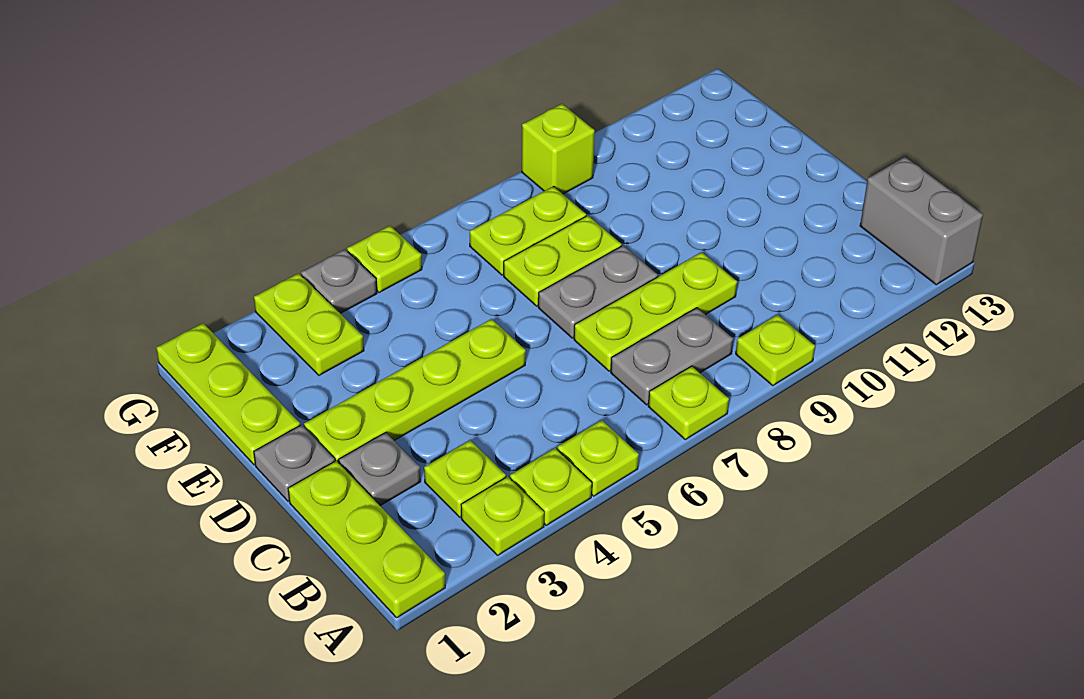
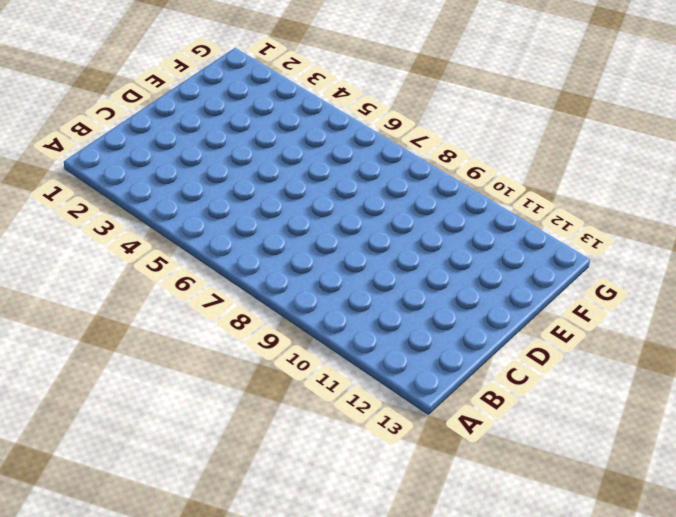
none -> lime 1x3 plate [288,461,445,618]
none -> lime 1x1 plate [461,477,544,555]
none -> lime 1x1 plate [510,448,592,526]

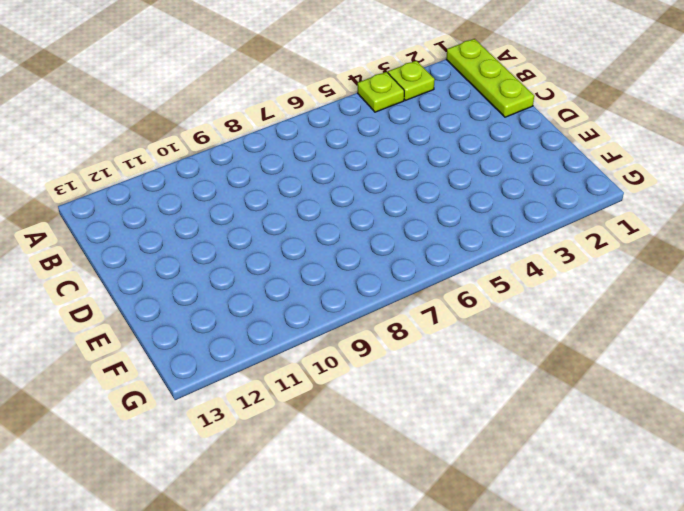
none -> lime 1x1 plate [557,420,639,496]
none -> lime 1x1 plate [648,366,729,440]
none -> lime 1x1 plate [736,315,815,385]

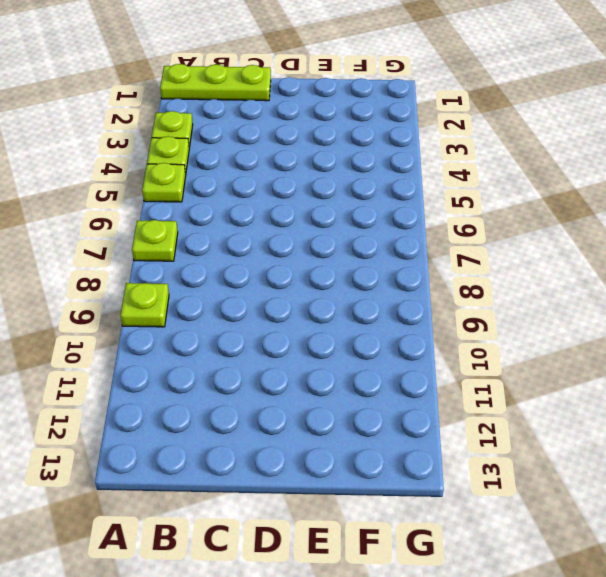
none -> grey 1x2 brick [860,157,983,285]
none -> lime 1x1 plate [424,440,506,517]
none -> grey 1x2 plate [611,308,733,405]

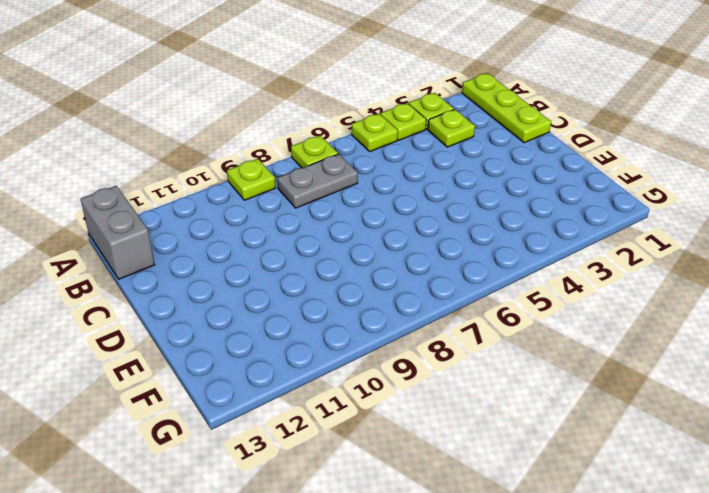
none -> grey 1x1 plate [339,432,421,506]
none -> lime 1x3 plate [574,252,737,371]
none -> grey 1x1 plate [254,425,335,501]

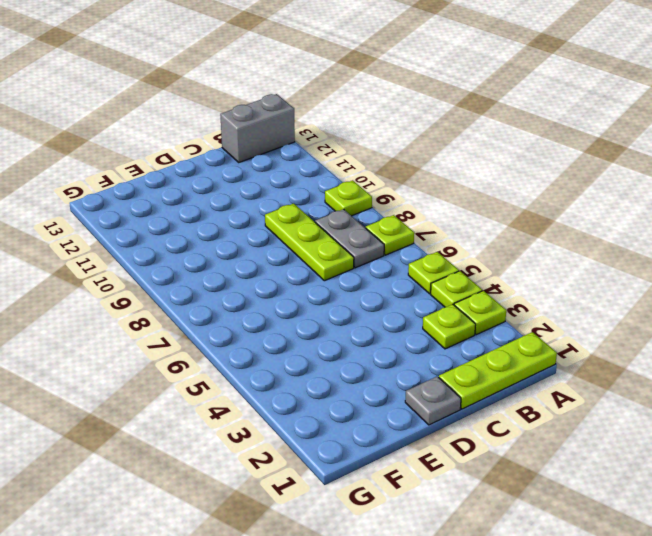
none -> grey 1x1 plate [339,432,421,506]
none -> lime 1x4 plate [304,319,526,463]
none -> grey 1x2 plate [538,246,658,338]

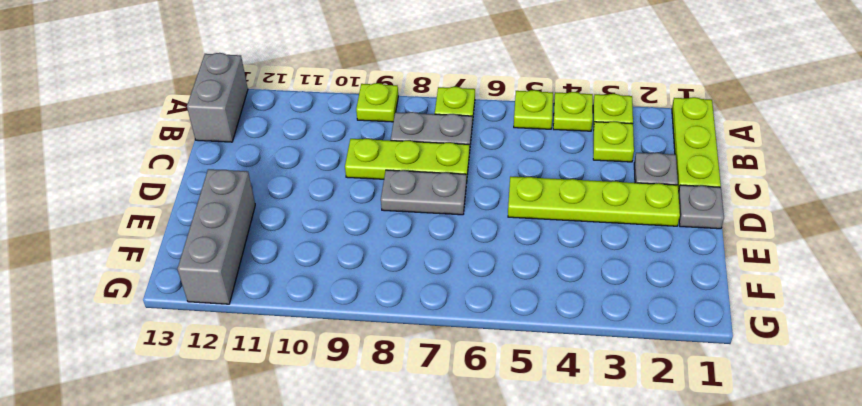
grey 1x3 brick [177,169,255,304] -> none
none -> lime 1x3 plate [156,323,300,465]
none -> lime 1x2 plate [504,216,621,306]
none -> lime 1x2 plate [254,273,364,375]

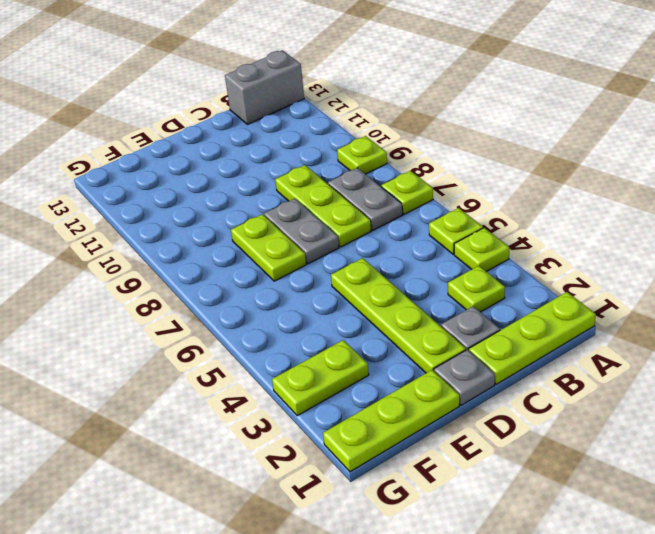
none -> lime 1x1 plate [461,477,544,555]
none -> lime 1x2 plate [470,186,586,275]
none -> grey 1x1 plate [301,249,377,313]

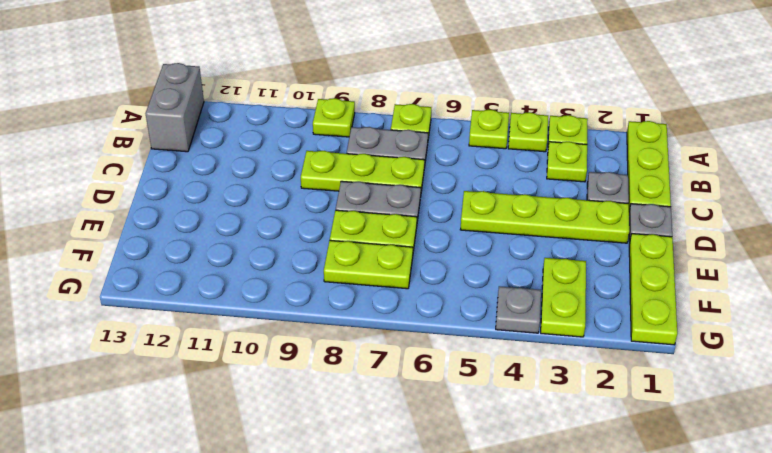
none -> lime 1x1 plate [347,226,422,293]
none -> lime 1x1 brick [522,104,595,194]

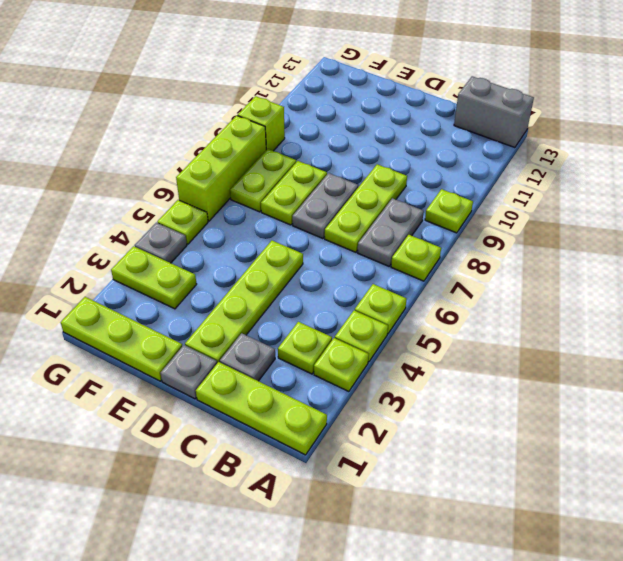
lime 1x3 brick [176,116,266,221] -> none

